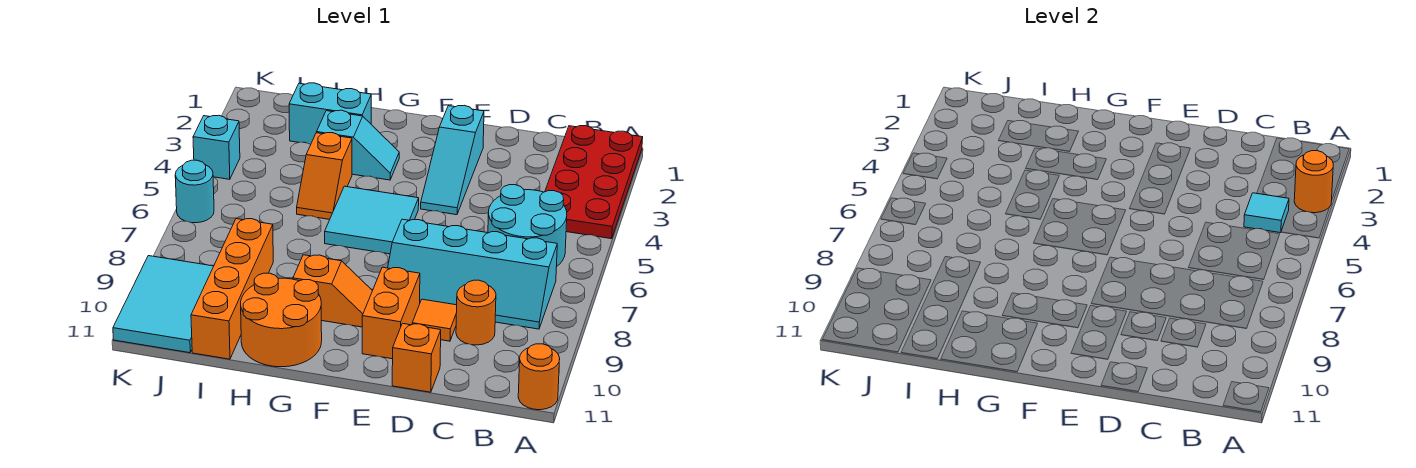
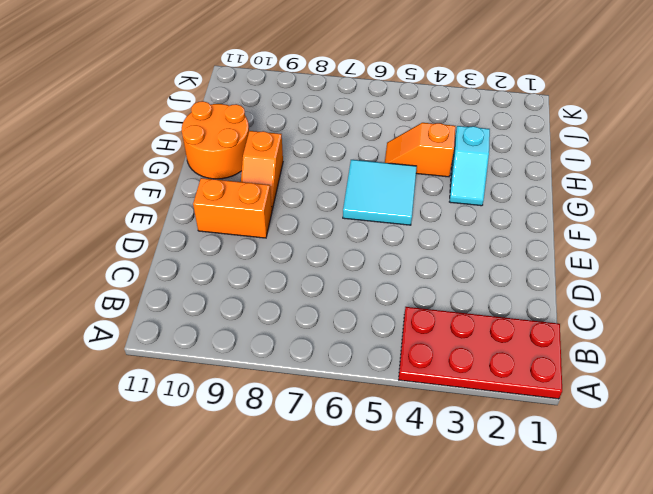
none -> orange 1x1 round brick [518,344,560,410]
none -> cyan 2x2 round brick [488,185,567,266]
none -> cyan 2x4 slope [388,219,557,329]

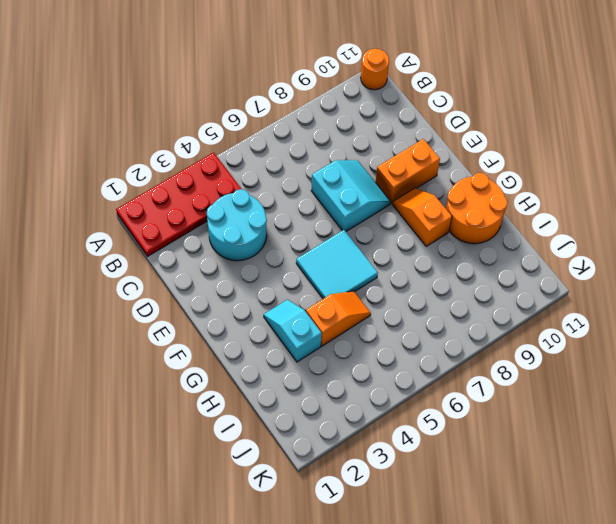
cyan 2x2 round brick [207,189,267,261] -> cyan 2x2 round brick moved to [488,185,567,266]
cyan 2x2 slope [311,160,391,231] -> cyan 2x4 slope [388,219,557,329]
none -> orange 1x1 round brick [456,280,496,345]
none -> orange 1x1 tile [412,299,457,341]
none -> orange 1x1 brick [392,323,441,392]

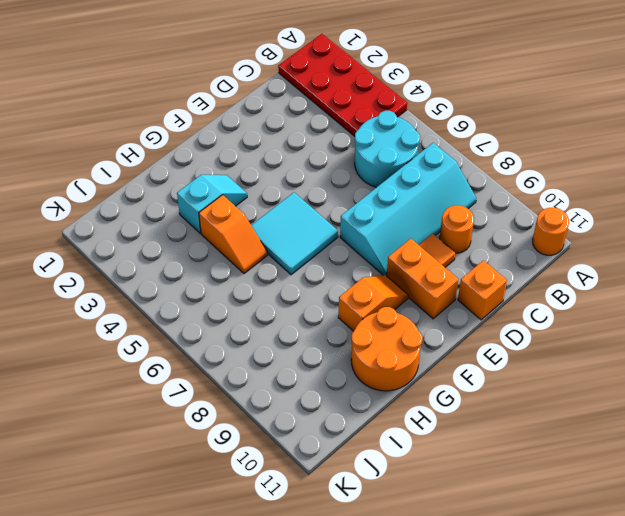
none -> cyan 1x3 slope [421,105,484,215]
none -> cyan 1x2 brick [289,83,371,144]
none -> orange 1x4 brick [191,219,273,359]

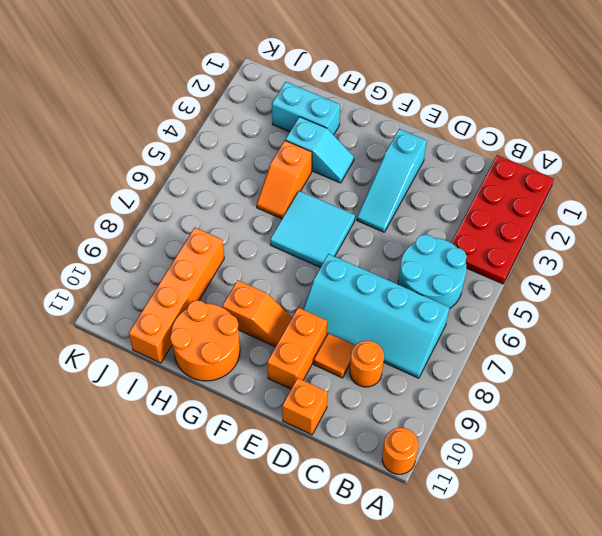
none -> cyan 2x3 tile [113,256,214,353]
none -> cyan 1x1 brick [193,115,240,179]
none -> cyan 1x1 round brick [175,160,214,223]

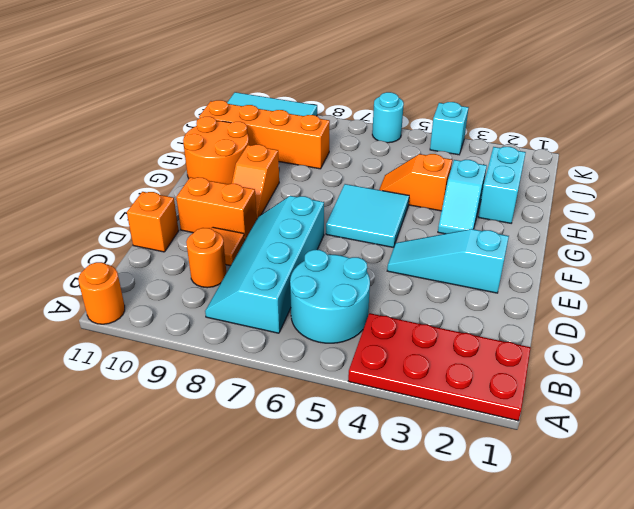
none -> orange 1x1 round brick [1294,151,1333,213]
none -> cyan 1x1 tile [1244,193,1289,233]

